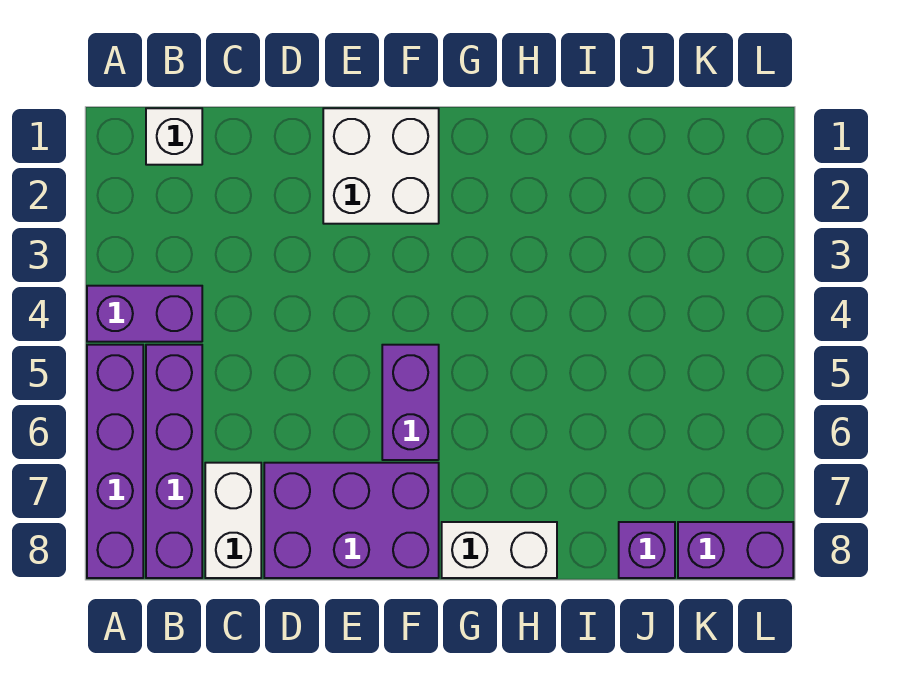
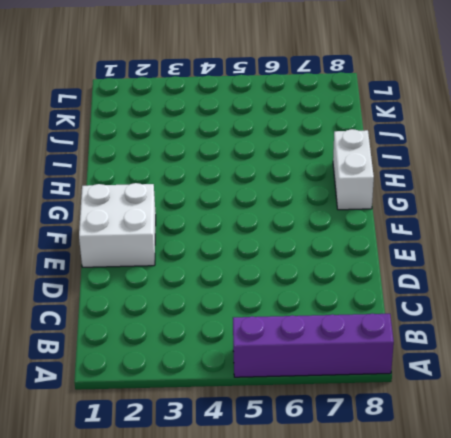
none -> purple 1x2 brick [87,286,202,342]
none -> white 1x1 brick [146,108,202,165]

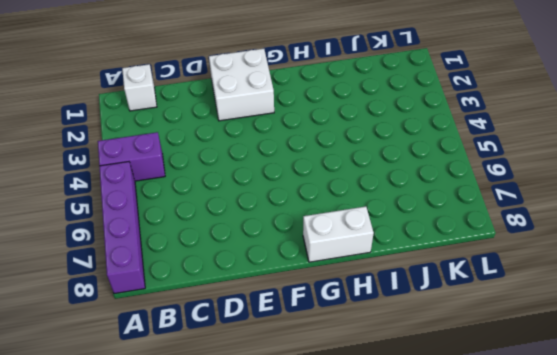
none -> purple 1x4 brick [146,345,202,578]
none -> white 1x2 brick [205,463,261,578]

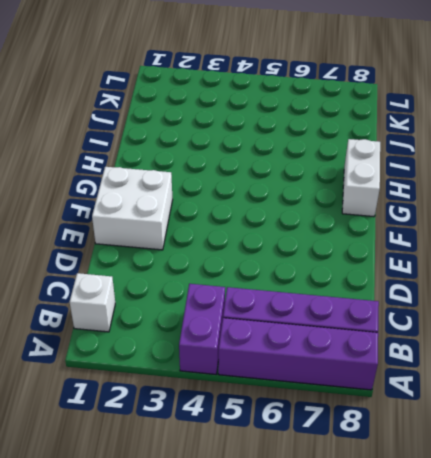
none -> white 1x2 brick [205,463,261,578]
none -> purple 2x3 brick [264,463,439,578]

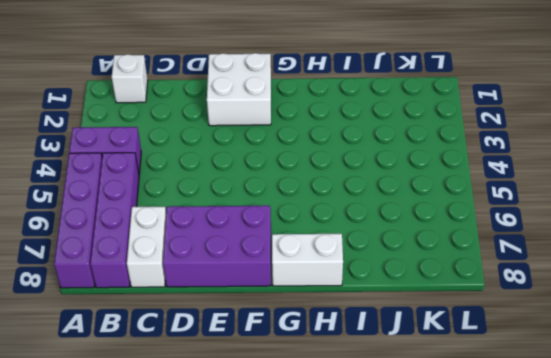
none -> purple 1x2 brick [382,345,439,460]
none -> purple 1x1 brick [619,522,675,578]

